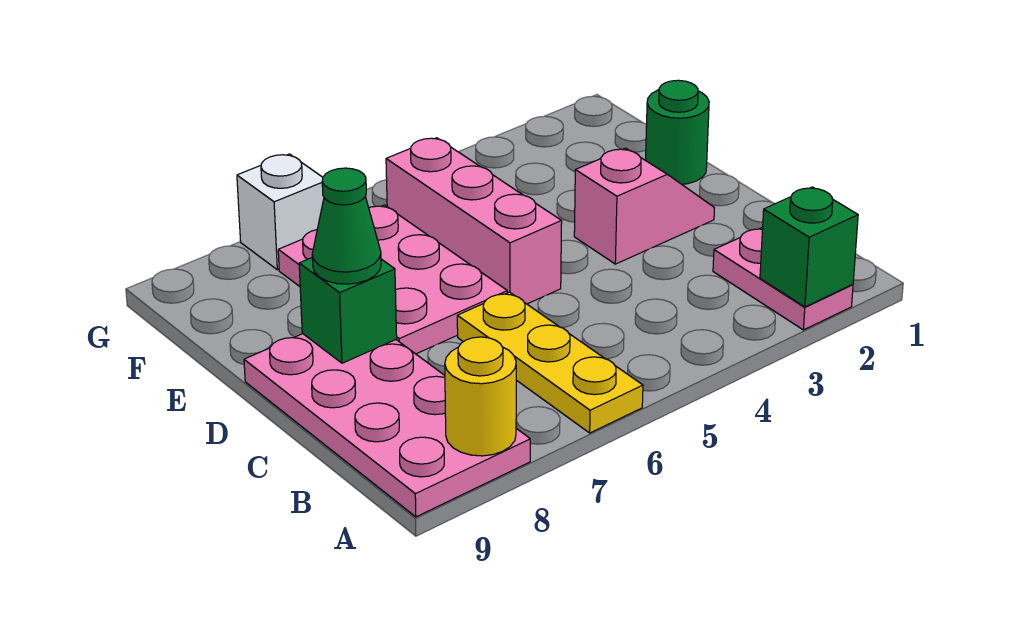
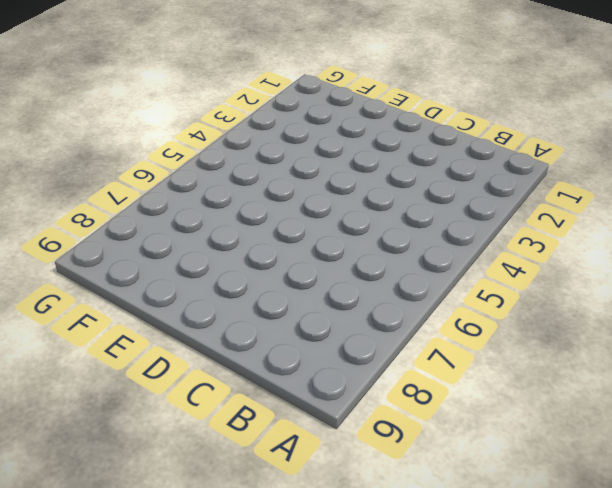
none -> pink 1x2 plate [713,228,853,330]
none -> yellow 1x3 plate [457,292,643,433]
none -> pink 2x4 plate [244,334,530,517]

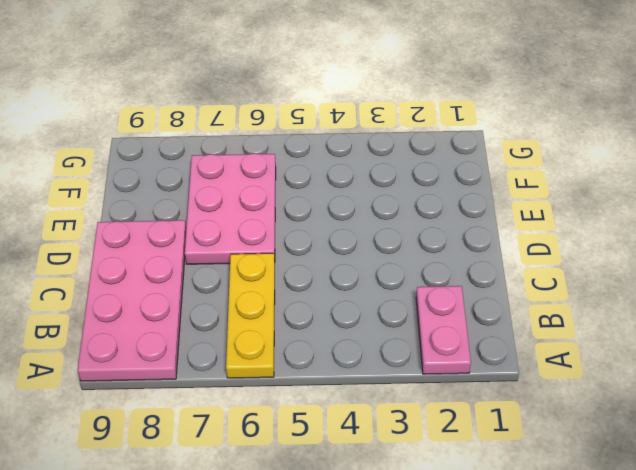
none -> pink 1x2 slope [574,148,714,264]
none -> pink 1x3 brick [386,138,562,304]
none -> green 1x1 round brick [646,80,709,184]

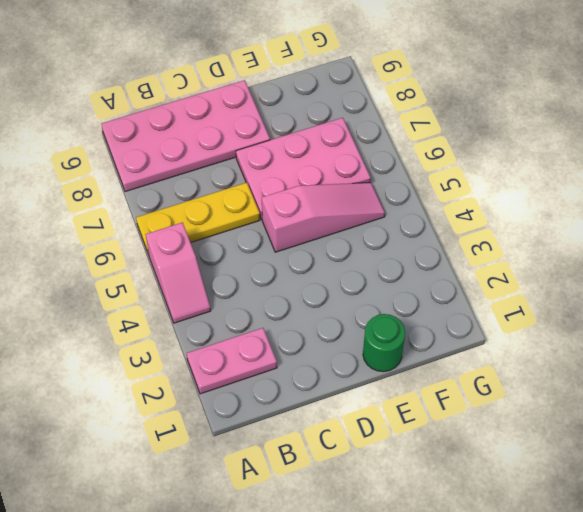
pink 1x2 slope [146,223,211,323] -> pink 1x2 slope moved to [574,148,714,264]
pink 1x3 slope [262,182,385,252] -> pink 1x3 brick [386,138,562,304]
none -> white 1x1 brick [237,154,324,270]
none -> green 1x1 brick [760,187,858,307]
none -> yellow 1x1 round brick [445,337,516,456]

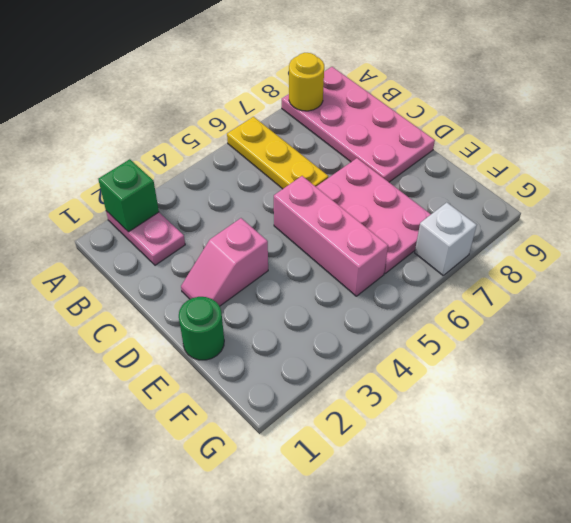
none -> green 1x1 brick [299,258,397,363]
none -> green 1x1 cone [312,168,381,284]

